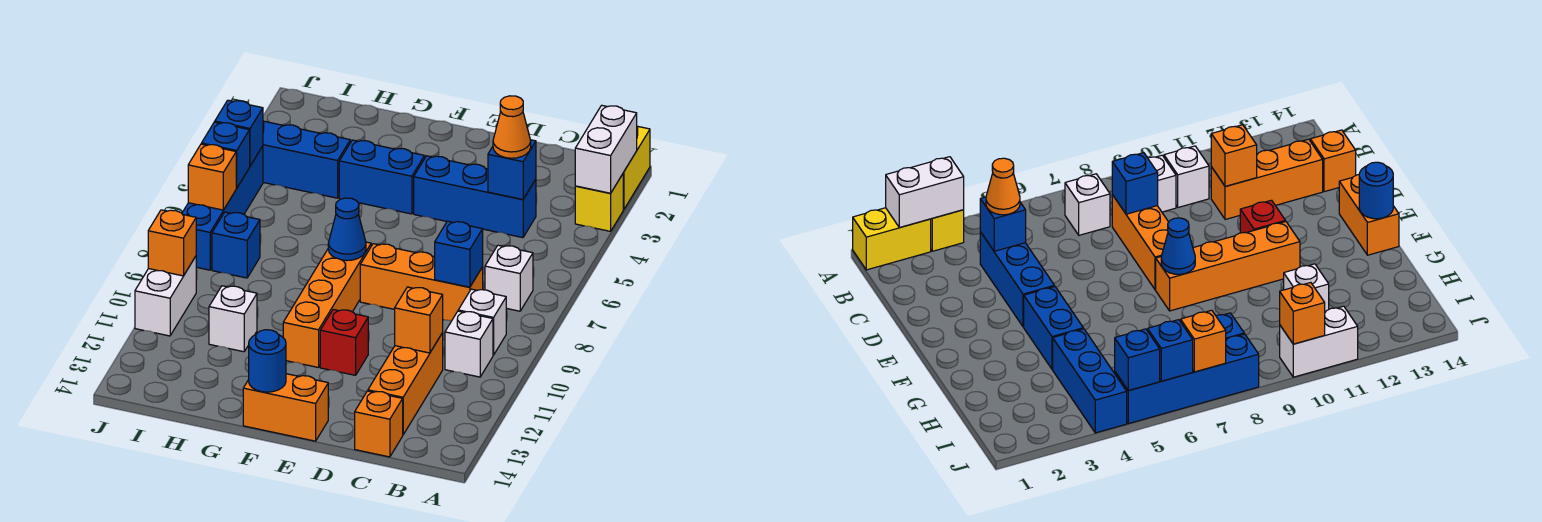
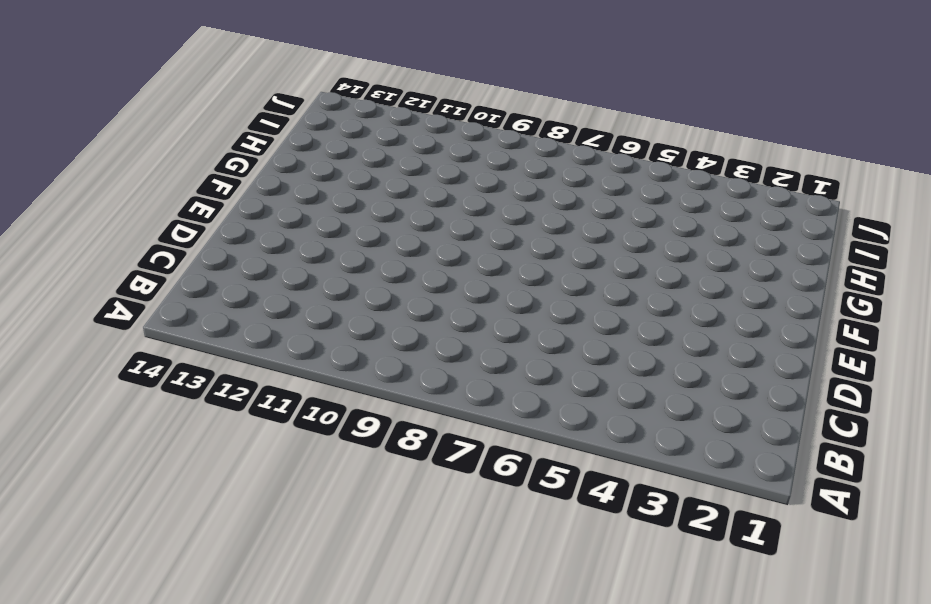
none -> yellow 1x2 brick [623,126,650,209]
none -> yellow 1x1 brick [575,174,623,231]
none -> white 1x1 brick [485,245,533,311]

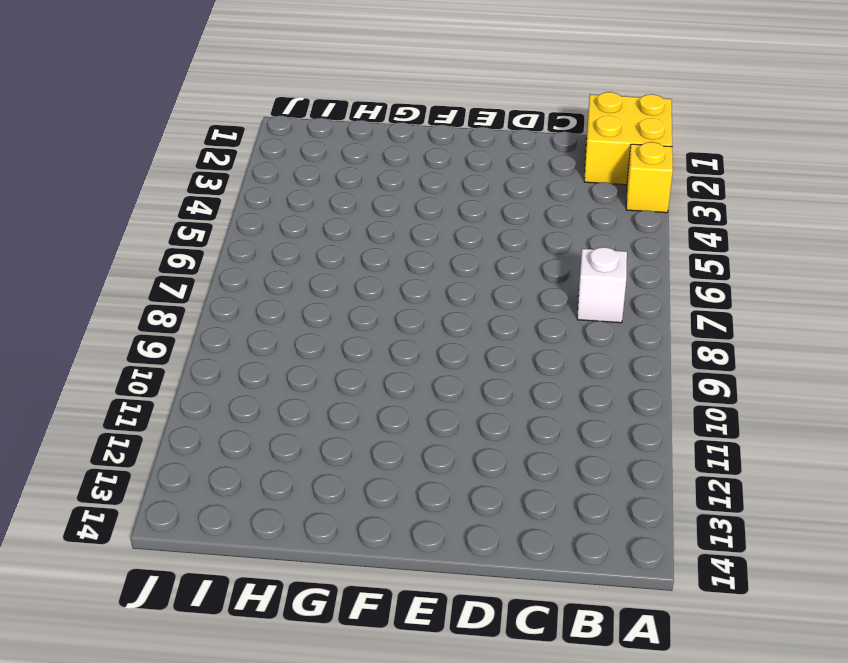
yellow 2x2 brick [584,92,672,185] -> yellow 1x2 brick [623,126,650,209]
none -> white 1x1 brick [458,289,506,355]
none -> white 1x1 brick [445,311,493,377]
none -> blue 1x3 brick [414,156,536,238]

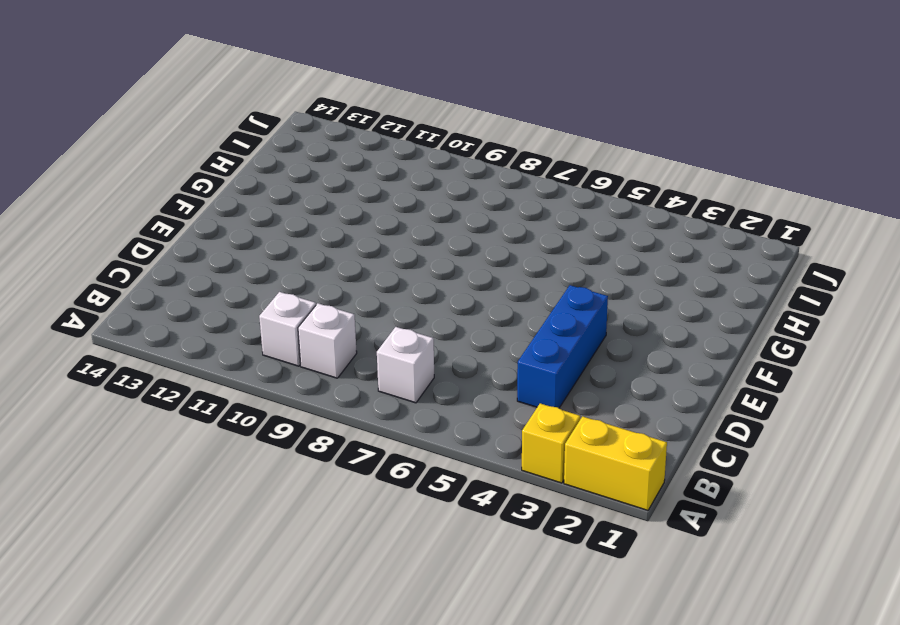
none -> orange 1x3 brick [360,244,483,321]
none -> orange 1x3 brick [368,333,443,434]
none -> orange 1x1 brick [355,391,403,457]

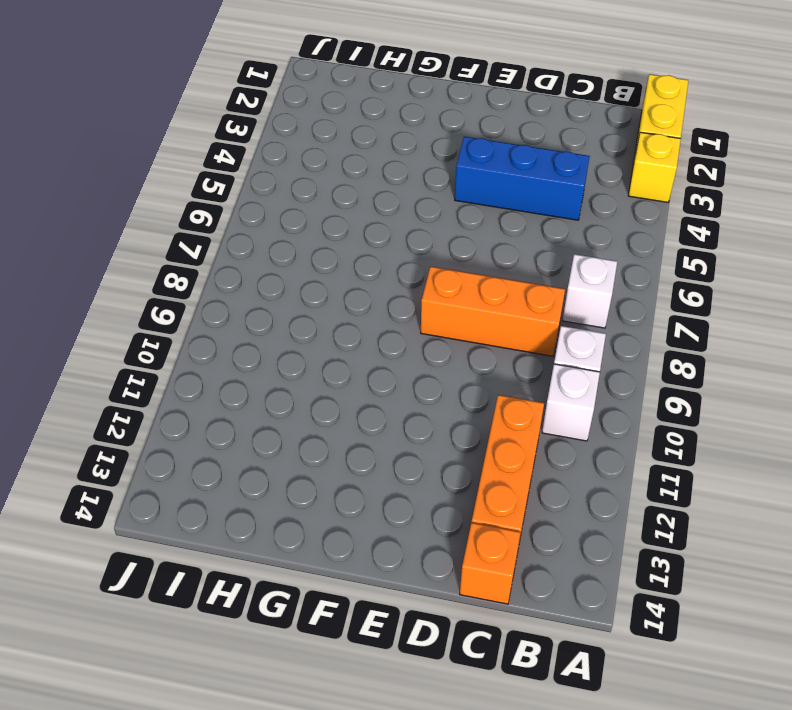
none -> red 1x1 brick [320,309,368,375]
none -> orange 1x2 brick [243,374,328,441]
none -> blue 1x2 brick [339,140,425,214]

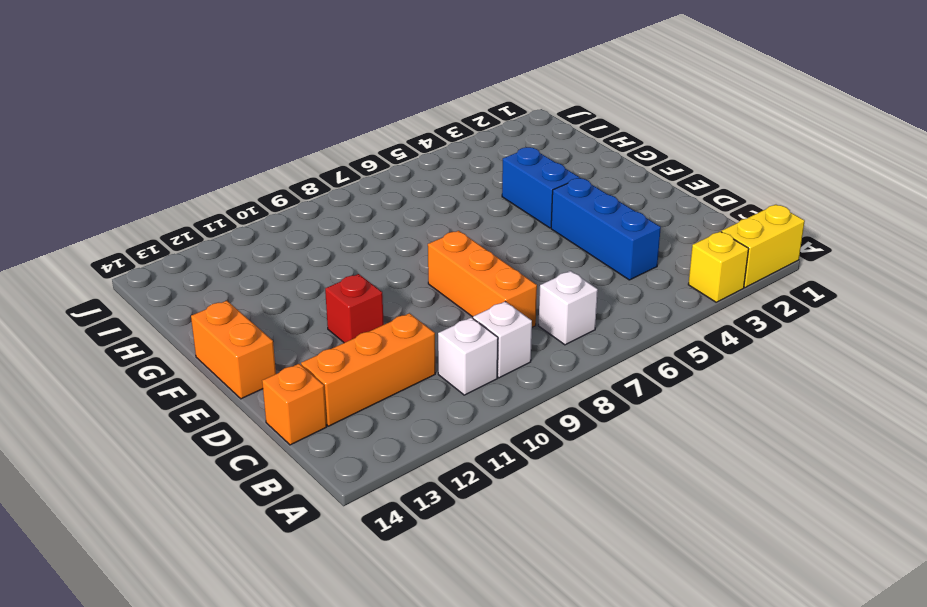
none -> orange 1x4 brick [283,242,371,368]
none -> blue 1x3 brick [263,121,350,198]
none -> white 1x1 brick [209,286,257,352]

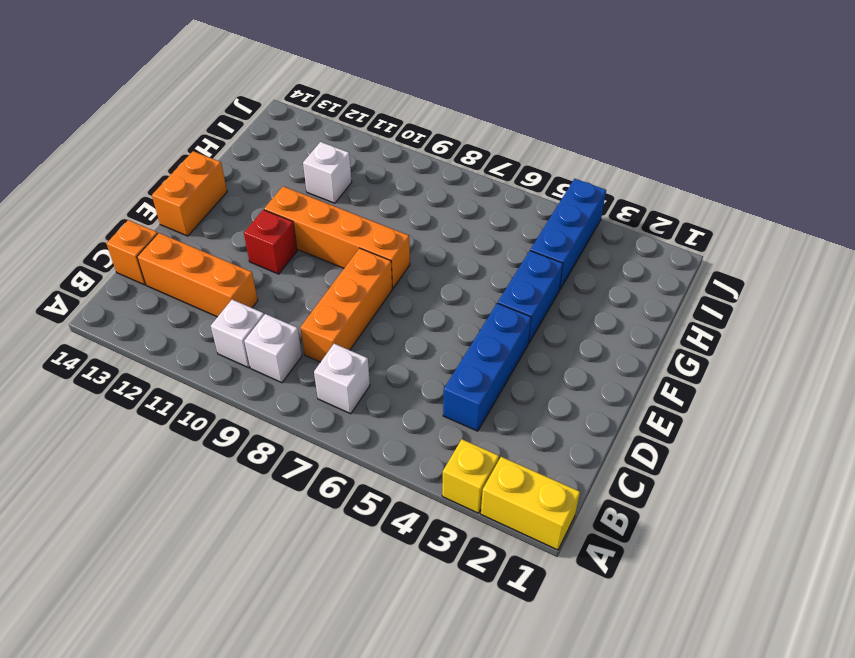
none -> blue 1x1 brick [212,212,260,278]
none -> blue 1x4 brick [182,146,263,270]
none -> white 1x2 brick [135,256,196,336]

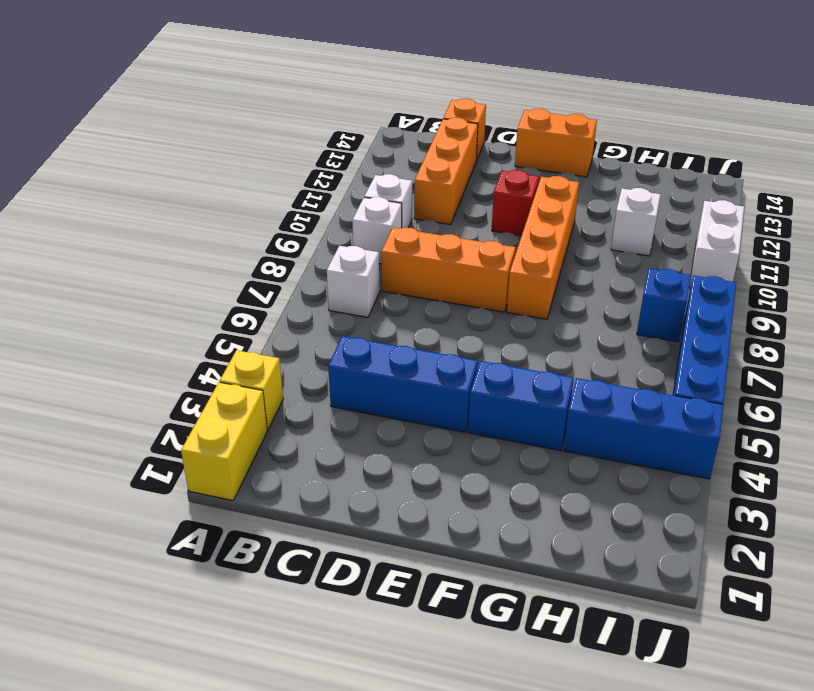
none -> white 1x2 brick [575,105,637,193]
none -> blue 1x1 brick [488,140,536,199]
none -> blue 1x1 brick [435,221,483,287]

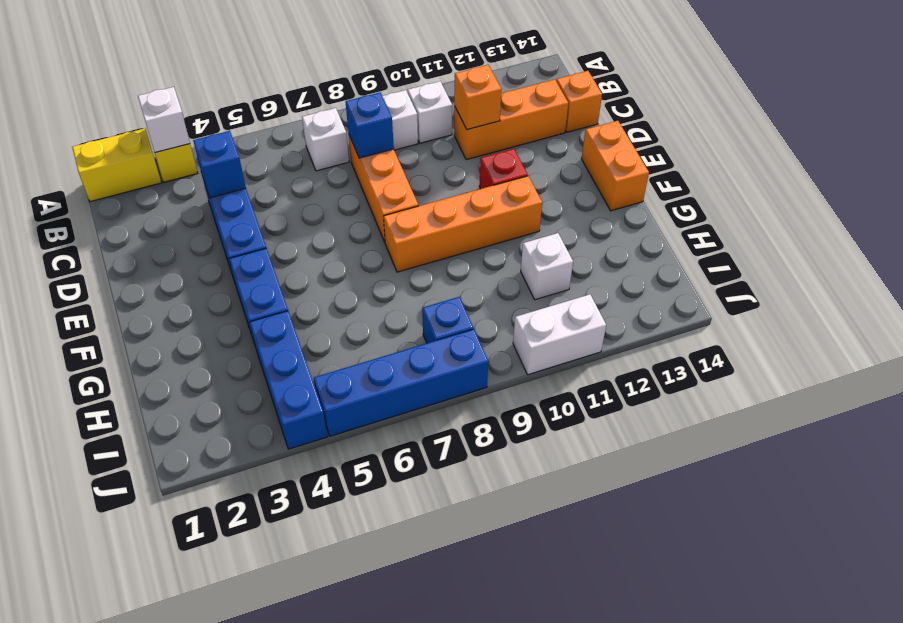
white 1x1 brick [138,87,190,153] -> white 1x2 brick [575,105,637,193]
none -> blue 1x1 cone [328,198,366,261]
none -> blue 1x1 round brick [249,330,286,392]
none -> blue 1x1 brick [215,100,263,166]

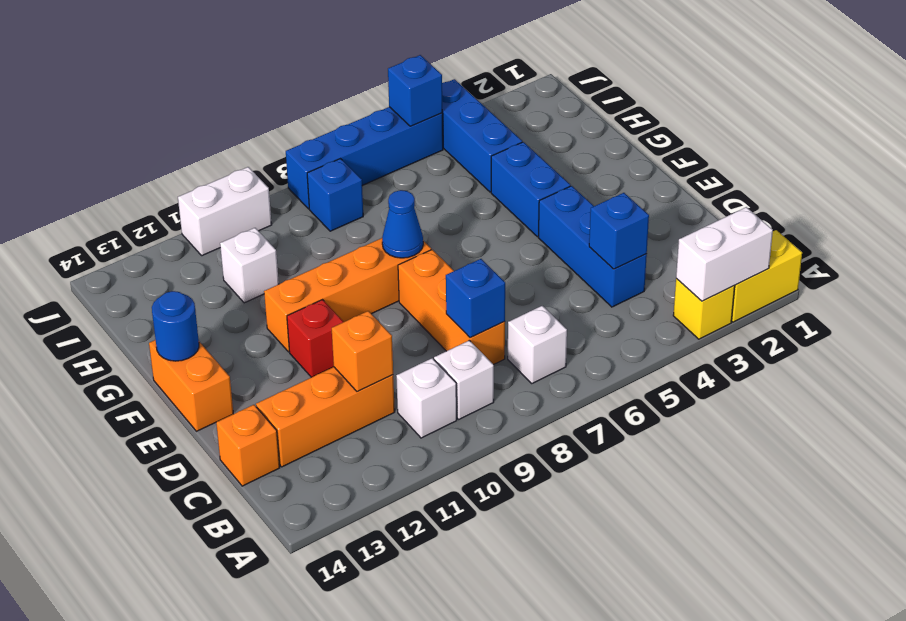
none -> blue 1x1 brick [202,122,250,188]
none -> orange 1x1 brick [188,144,236,210]
none -> orange 1x1 brick [148,210,196,276]

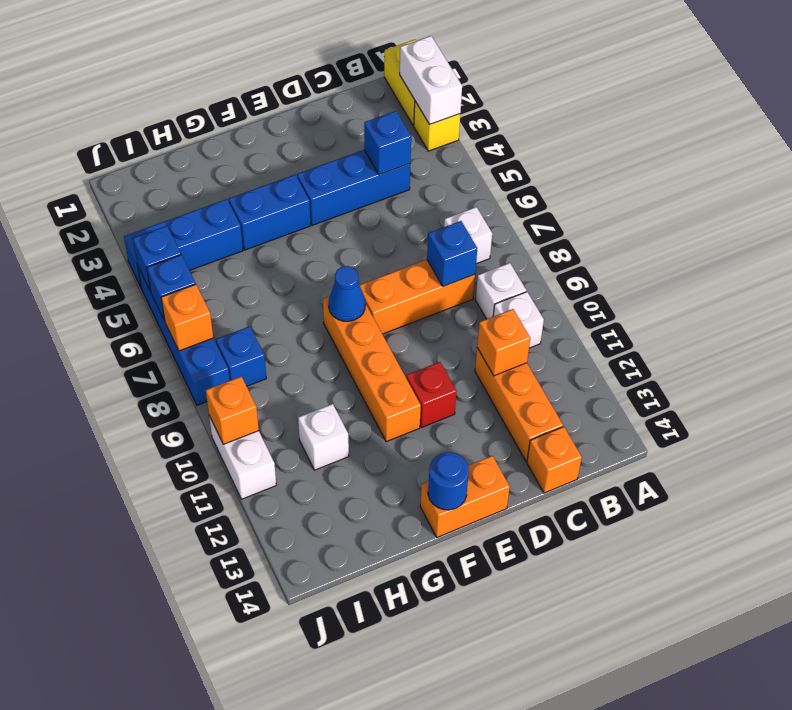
none -> orange 1x1 cone [493,96,531,158]

